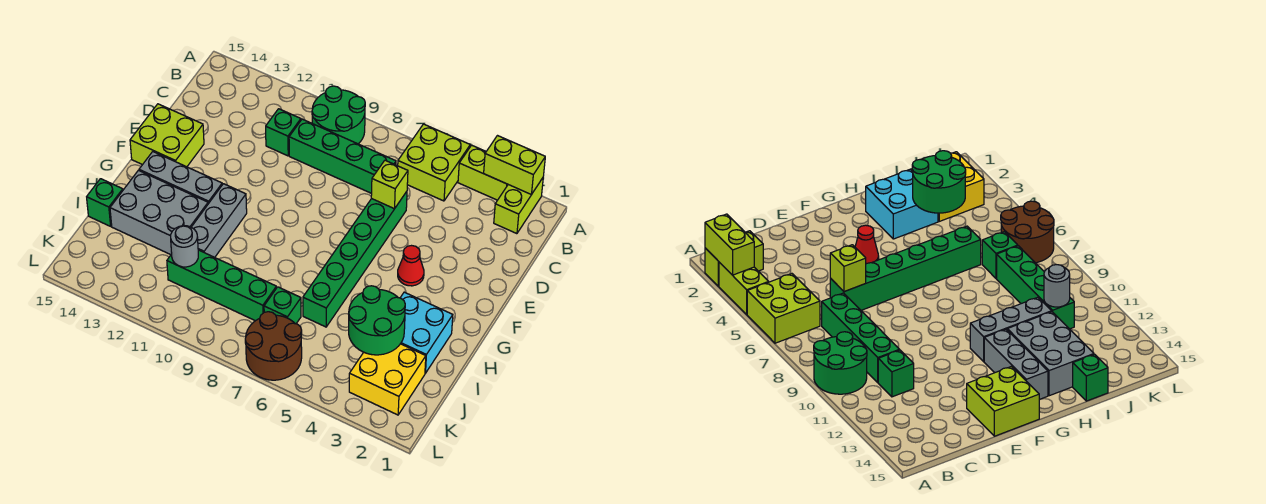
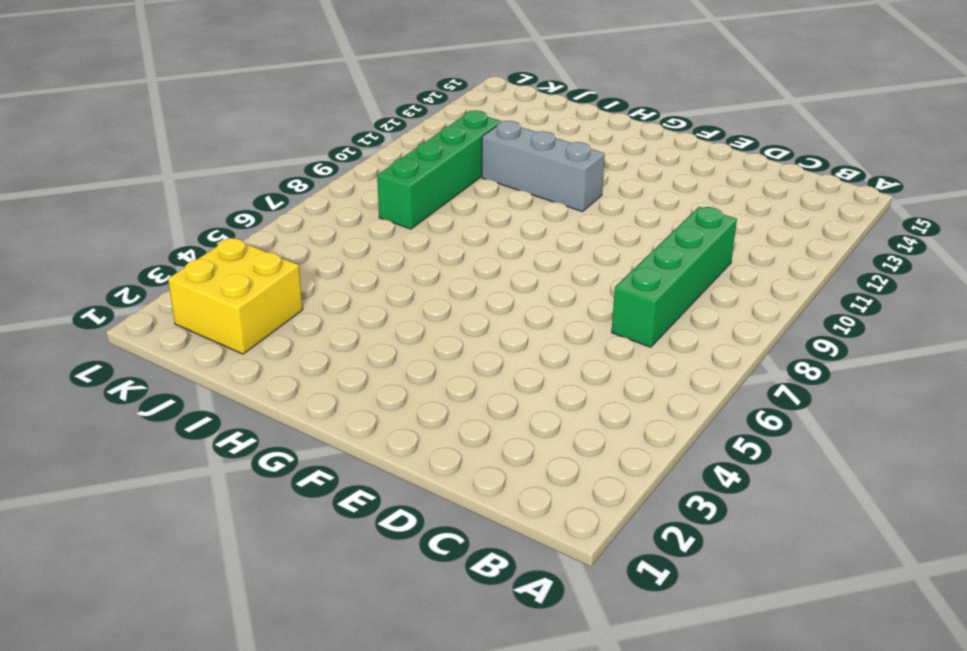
none -> lime 1x2 brick [494,178,543,234]
none -> lime 1x2 brick [458,145,508,200]
none -> lime 2x2 brick [398,124,470,201]

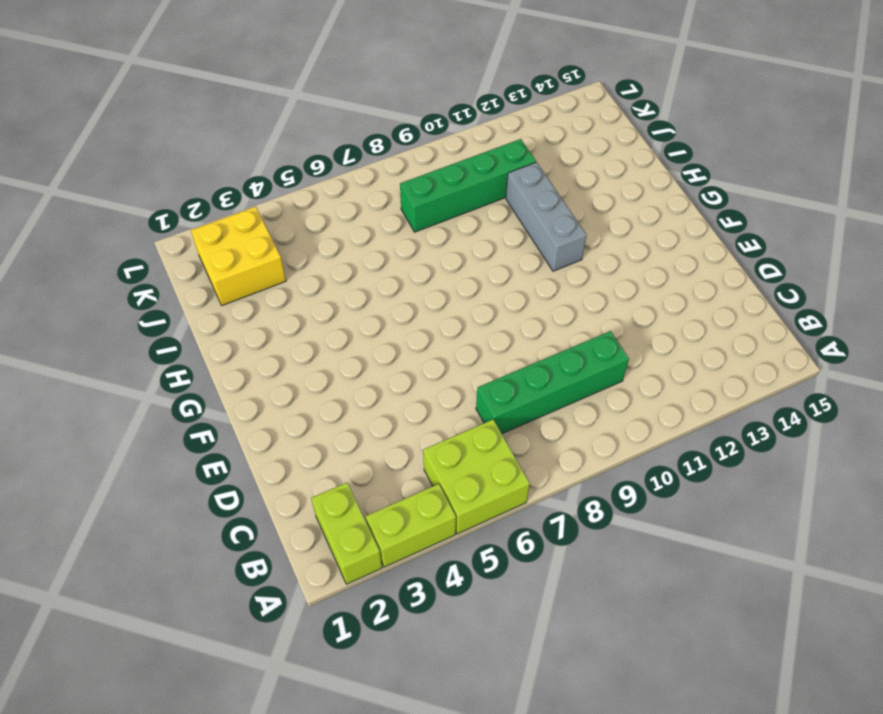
none -> green 2x2 round brick [312,86,365,144]
none -> green 1x1 brick [266,109,301,156]
none -> green 1x6 brick [303,192,407,327]

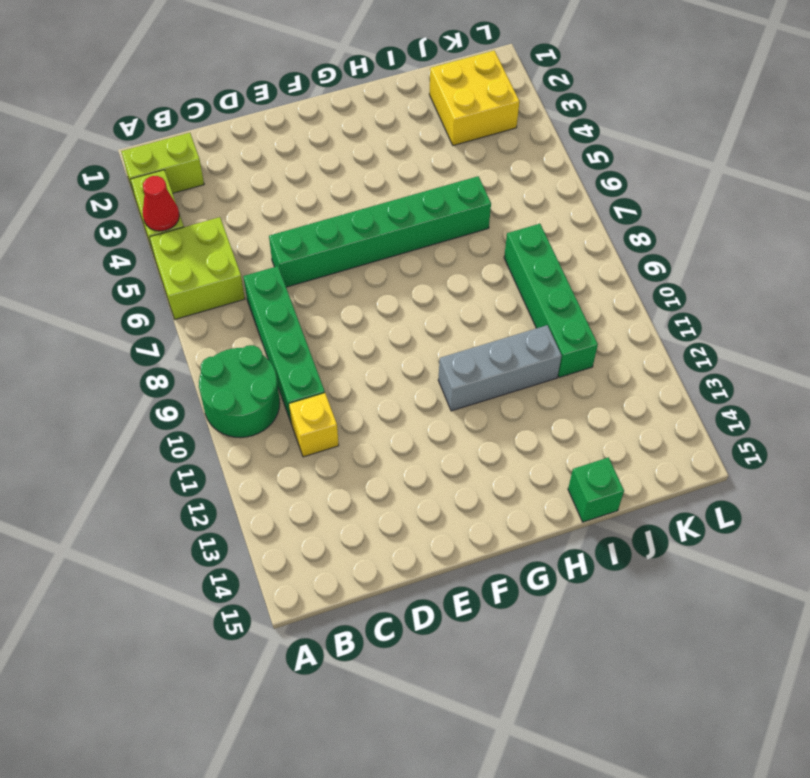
red 1x1 cone [143,176,179,231] -> red 1x1 cone moved to [398,246,424,286]
yellow 1x1 brick [289,393,339,457] -> green 1x1 brick [266,109,301,156]
none -> lime 2x2 brick [130,104,204,167]
none -> grey 1x3 brick [139,152,222,204]
none -> cyan 2x2 brick [400,292,453,373]

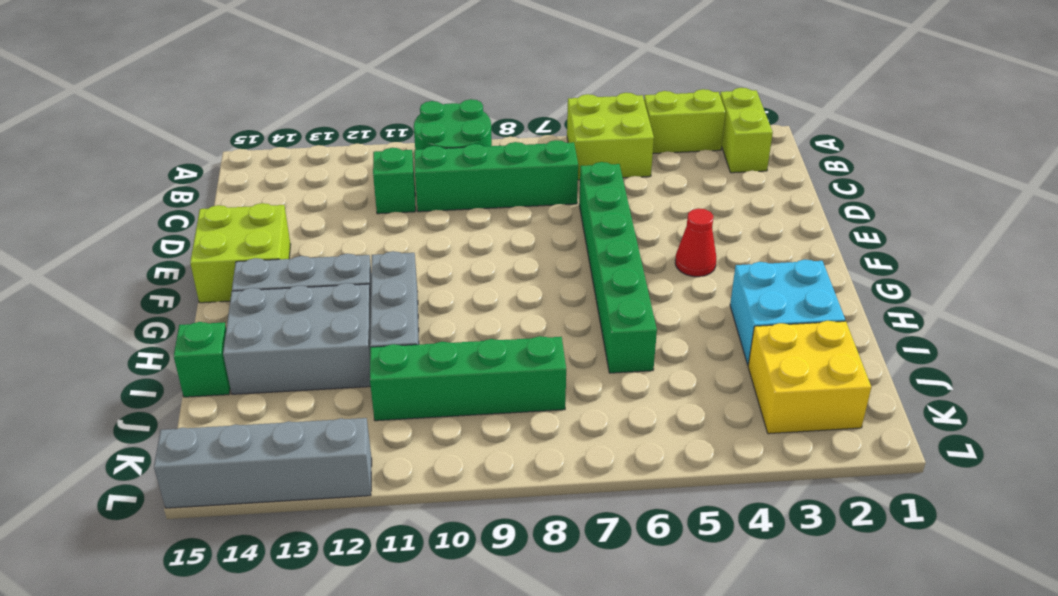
grey 1x4 brick [154,418,372,508] -> none
none -> green 1x1 brick [264,287,301,324]
none -> brown 2x2 round brick [245,312,302,380]
none -> lime 1x2 brick [484,136,545,195]

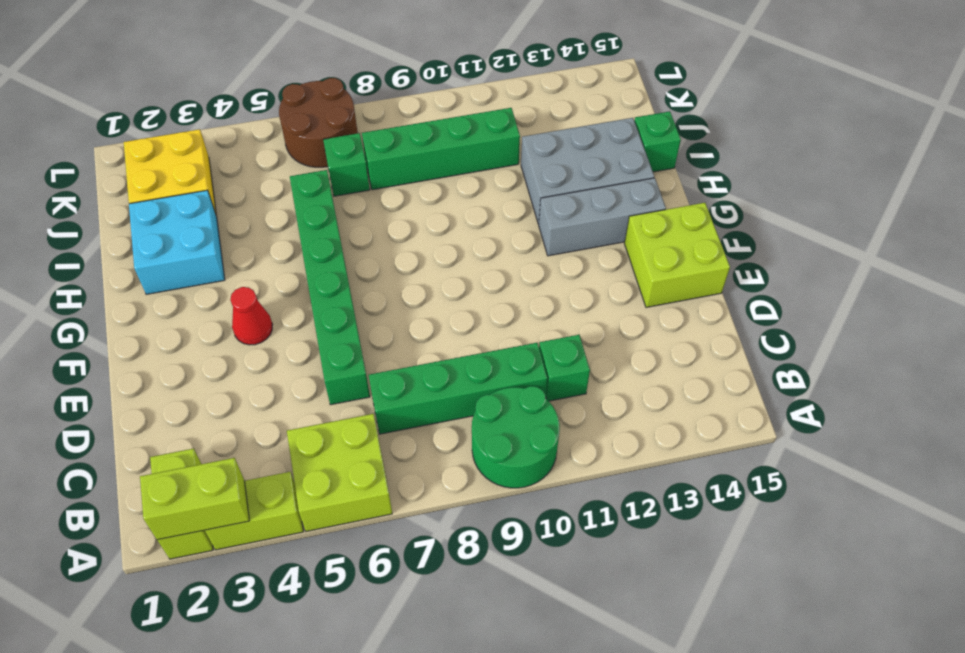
none -> grey 1x3 brick [192,184,247,257]
none -> lime 1x1 brick [371,160,408,209]
none -> green 2x2 round brick [349,286,405,355]

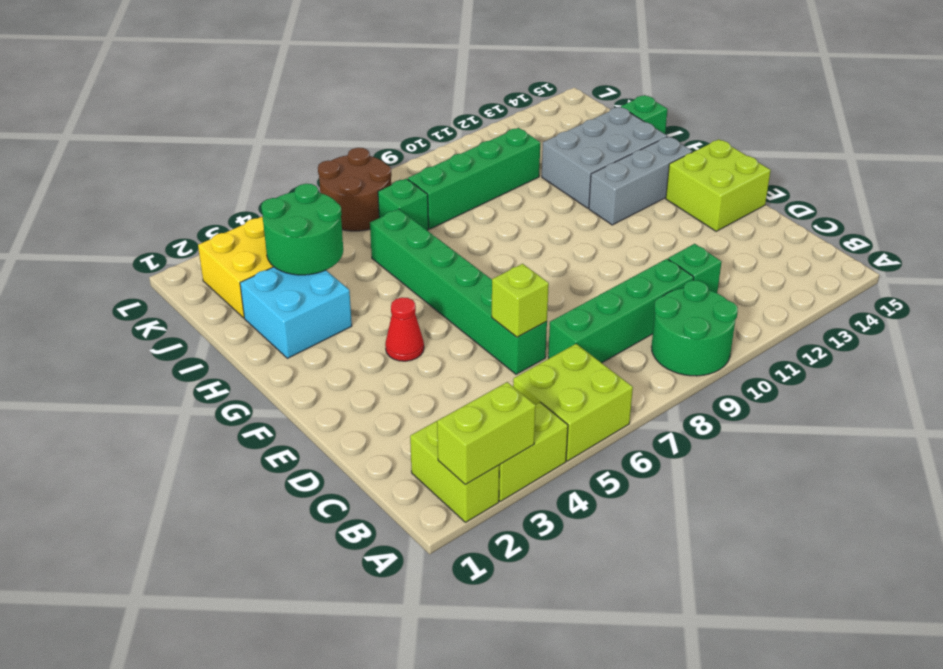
none -> grey 1x3 brick [192,184,247,257]
none -> grey 1x1 round brick [171,226,198,267]

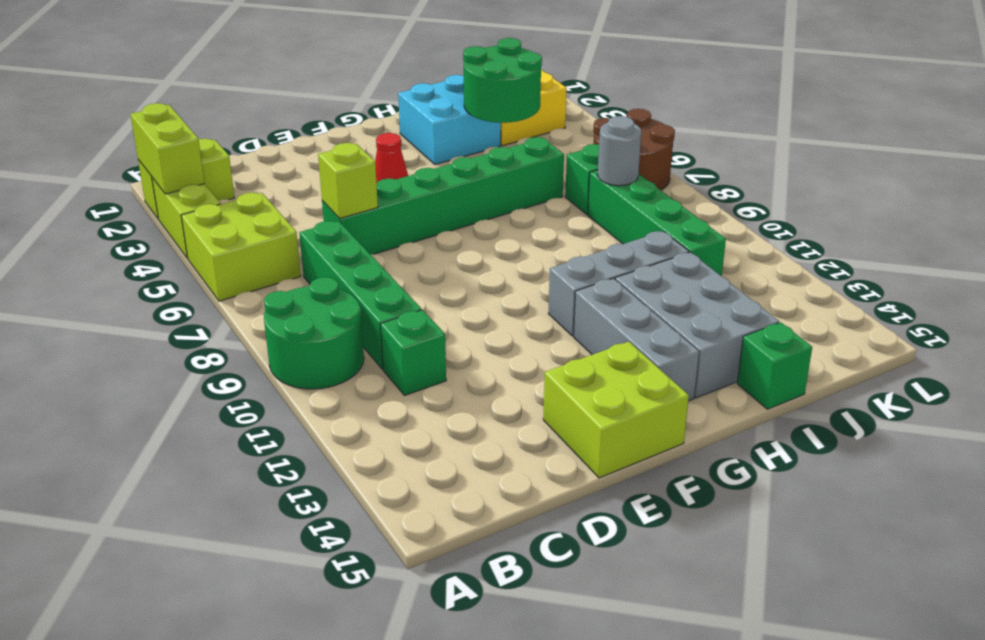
grey 1x1 round brick [598,116,641,186] -> grey 1x1 round brick moved to [171,226,198,267]

